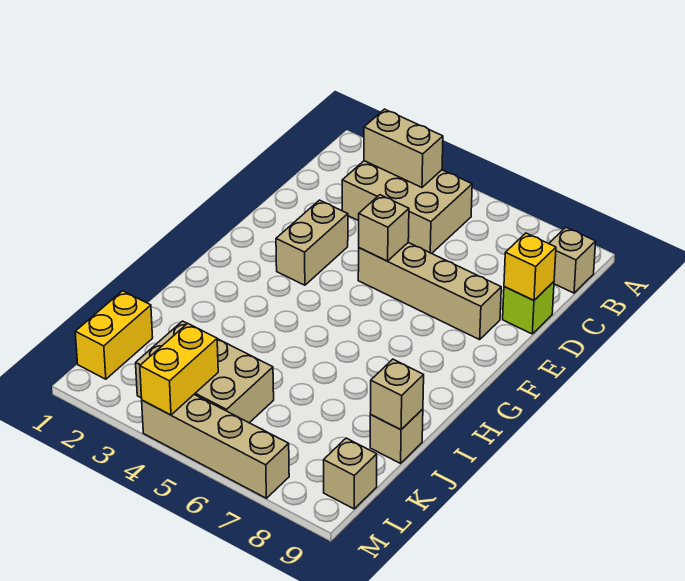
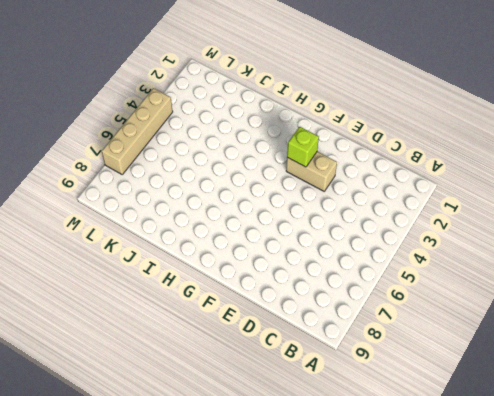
lime 1x1 brick [287,127,319,167] -> lime 1x1 brick moved to [503,282,554,334]
none -> tan 2x3 brick [342,161,472,253]
none -> tan 1x1 brick [549,227,596,293]
none -> tan 1x4 brick [358,243,501,340]

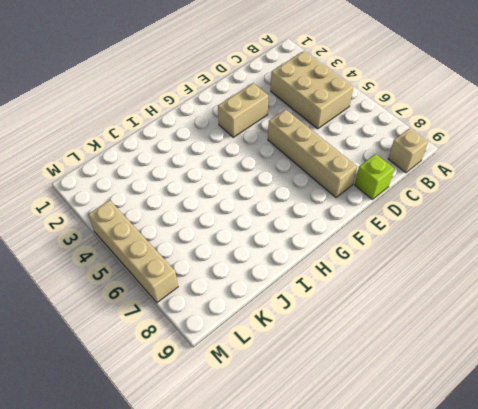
none -> tan 1x1 brick [370,409,423,463]
none -> yellow 1x2 brick [75,291,153,379]
none -> tan 2x3 brick [136,321,274,423]

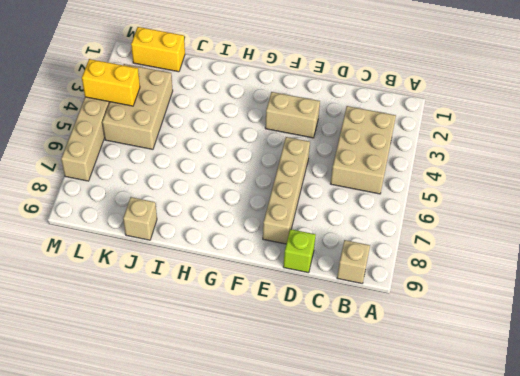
none -> tan 1x1 brick [324,438,377,509]
none -> tan 1x2 brick [364,109,443,187]
none -> yellow 1x1 brick [504,233,556,300]

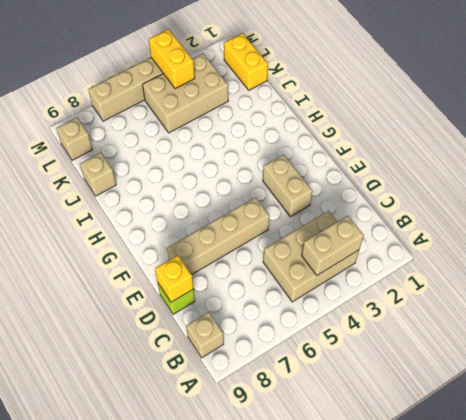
none -> tan 1x1 brick [359,195,409,261]
none -> tan 1x1 brick [370,359,424,430]

